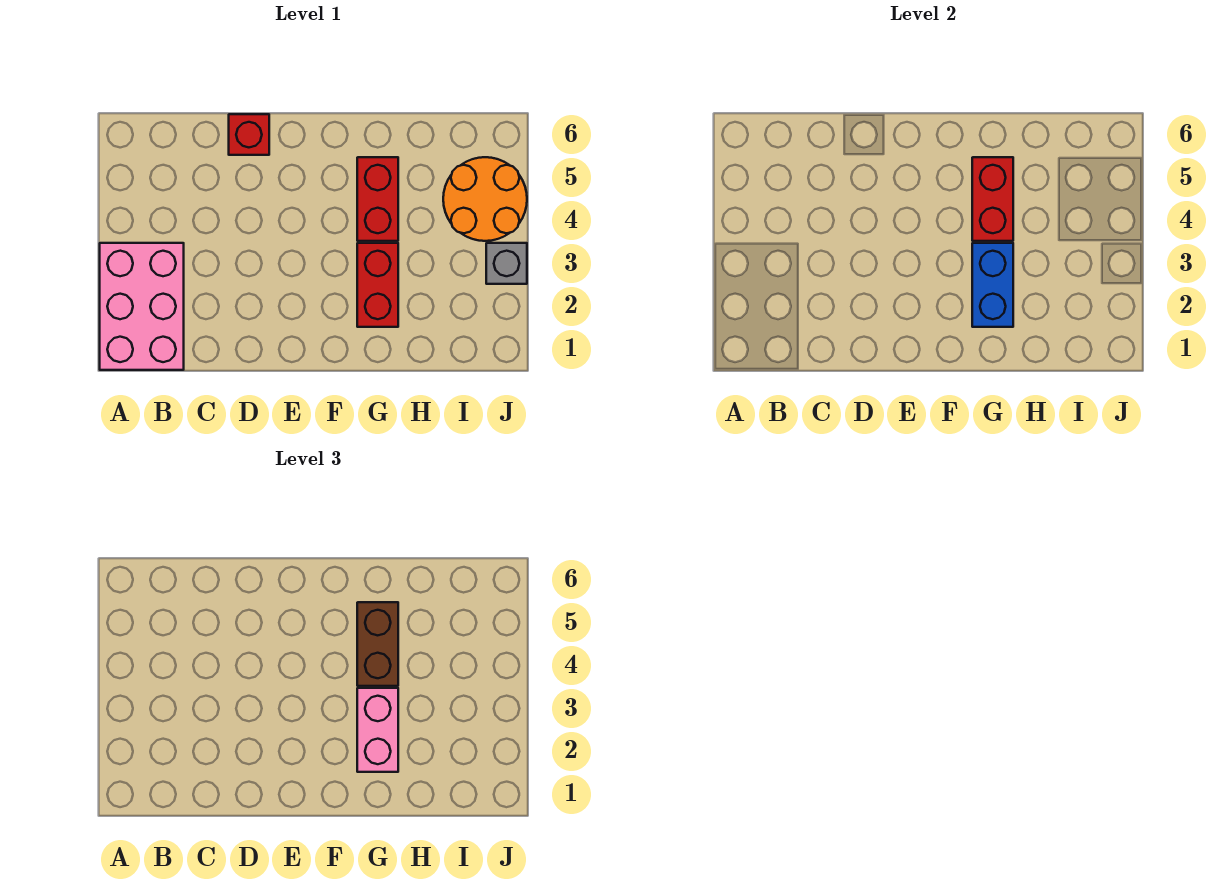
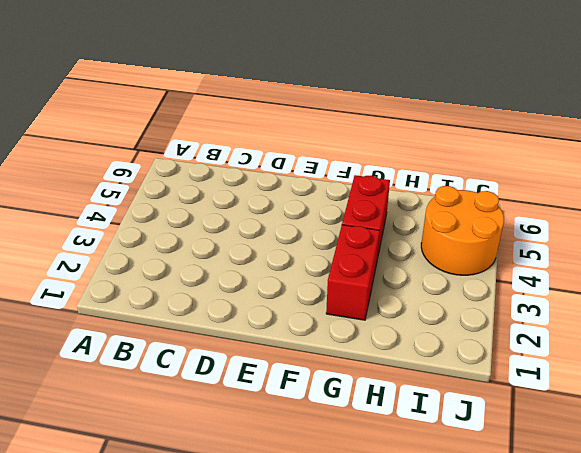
none -> pink 2x3 brick [100,243,184,370]
none -> red 1x1 brick [229,114,269,155]

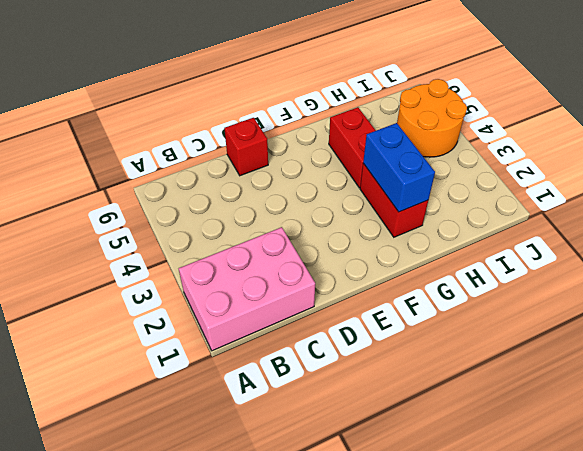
pink 2x3 brick [179,227,315,351] -> pink 2x3 brick turned to [100,243,184,370]
none -> grey 1x1 brick [486,243,527,284]
none -> red 1x2 brick [972,157,1013,241]

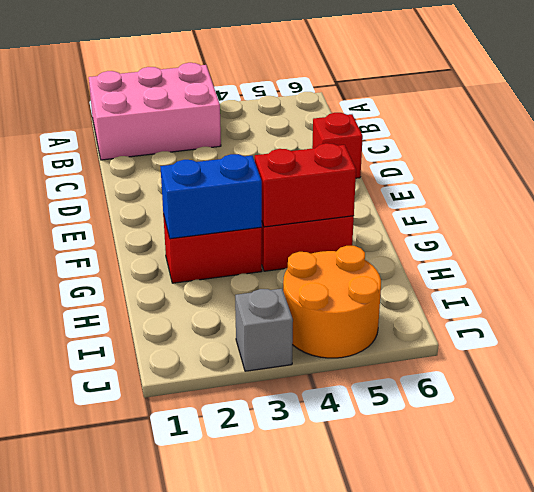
none -> pink 1x2 brick [357,688,398,772]
none -> brown 1x2 brick [357,602,398,686]

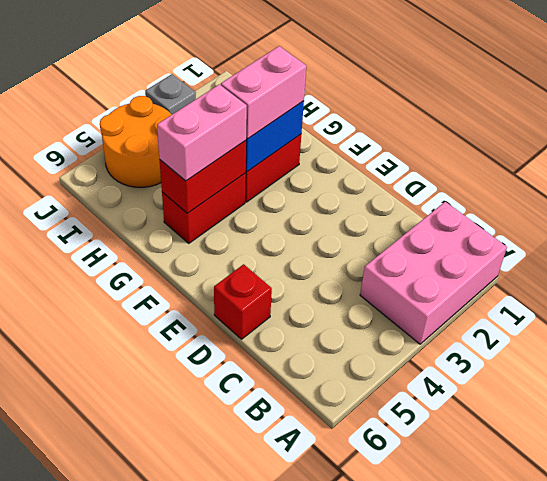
pink 1x2 brick [157,84,247,181] -> brown 1x2 brick [357,602,398,686]

